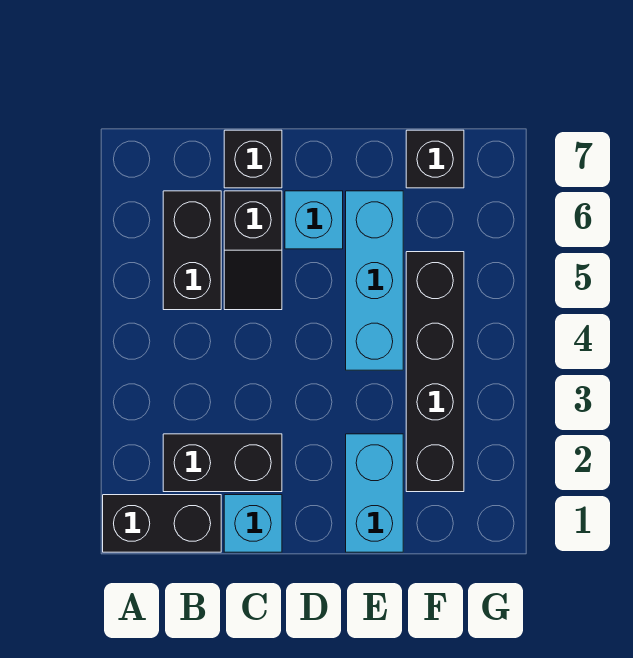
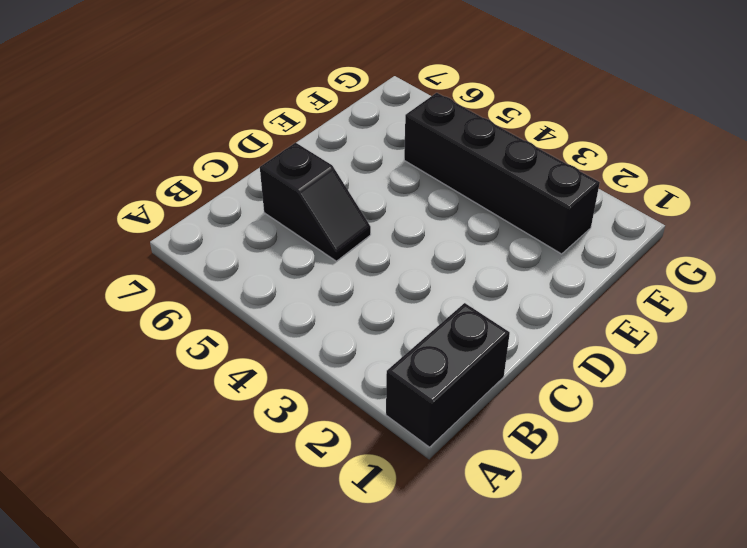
none -> black 1x2 brick [163,434,282,492]
none -> black 1x2 brick [163,191,221,310]

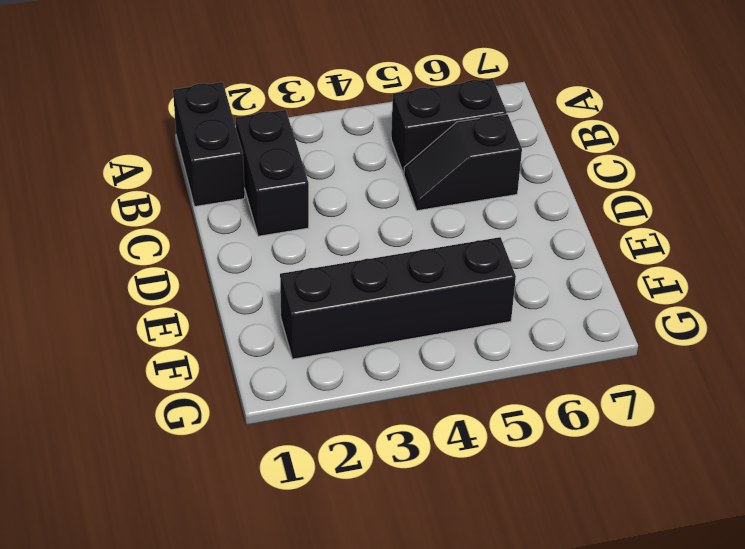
none -> cyan 1x1 brick [224,495,282,552]
none -> black 1x1 brick [224,130,282,188]

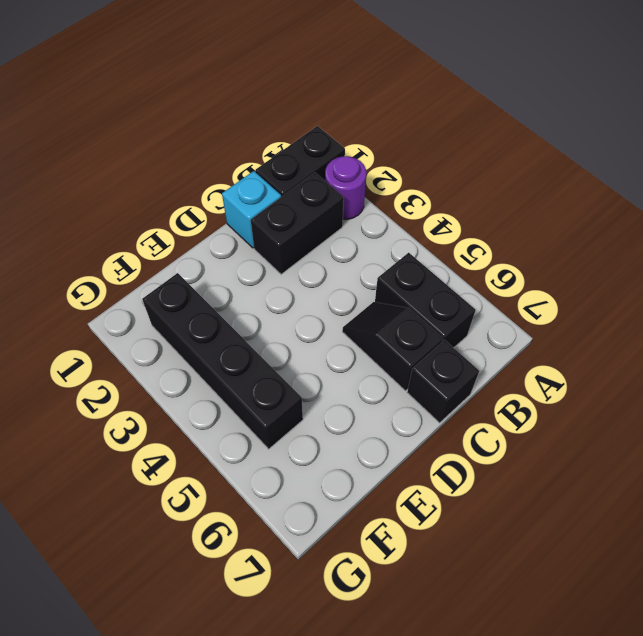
purple 1x1 round brick [325,156,366,219] -> none
none -> cyan 1x1 brick [285,191,343,249]
none -> cyan 1x2 brick [346,434,403,552]

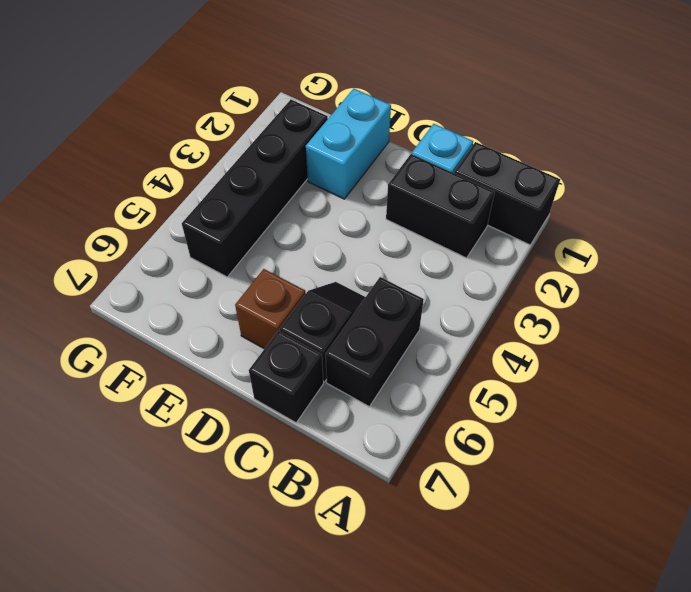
brown 1x1 brick [235,269,306,349] -> cyan 1x1 brick [285,191,343,249]
none -> cyan 1x3 brick [346,191,403,370]
none -> black 1x1 brick [406,130,464,188]

